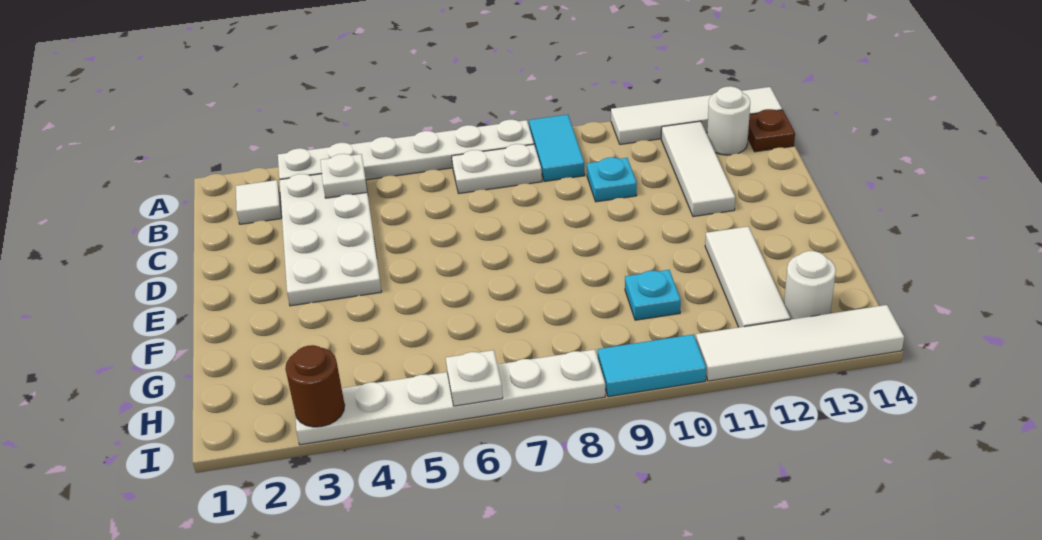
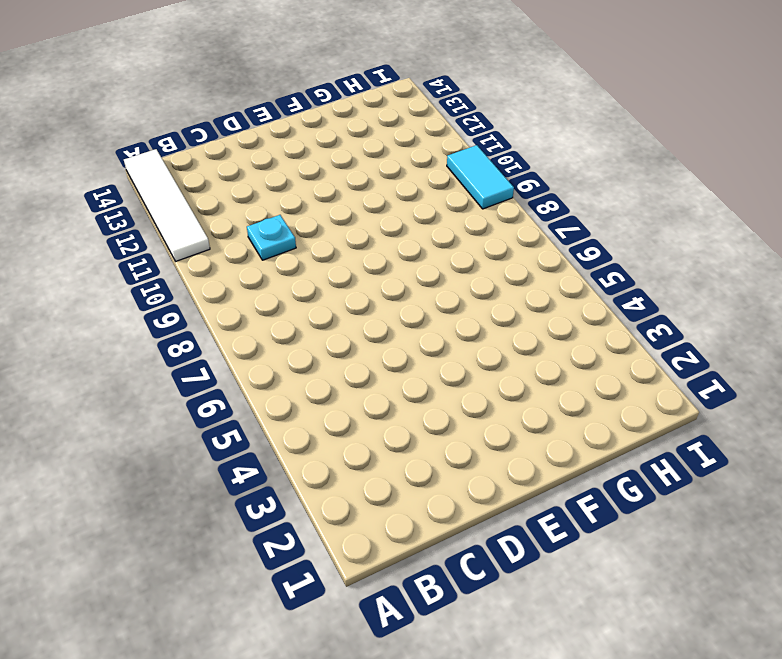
none -> white 1x6 plate [278,120,534,180]
none -> cyan 1x2 tile [529,115,585,181]
none -> white 1x1 tile [236,180,282,224]

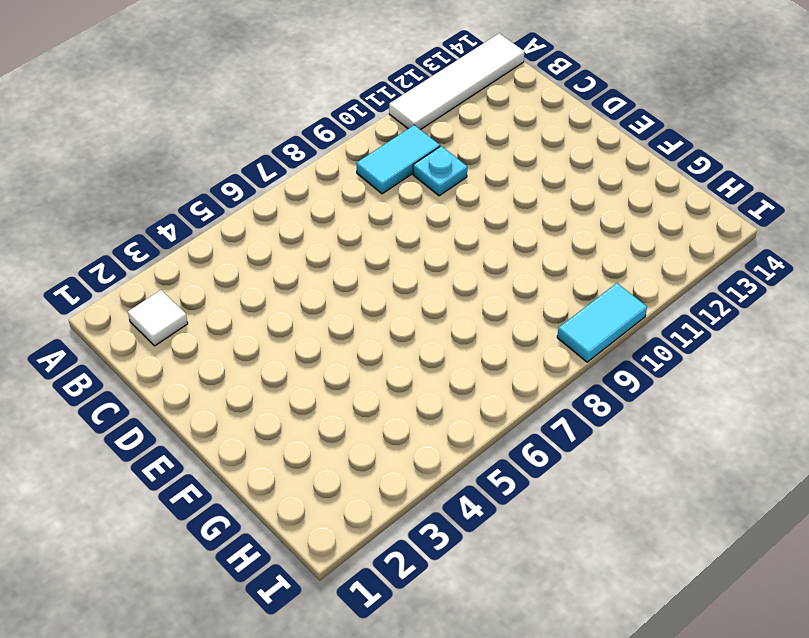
cyan 1x2 tile [356,125,440,194] -> cyan 1x2 tile turned to [529,115,585,181]
none -> white 1x6 plate [278,120,534,180]
none -> white 2x4 plate [279,174,382,306]
none -> white 1x2 plate [452,144,542,193]

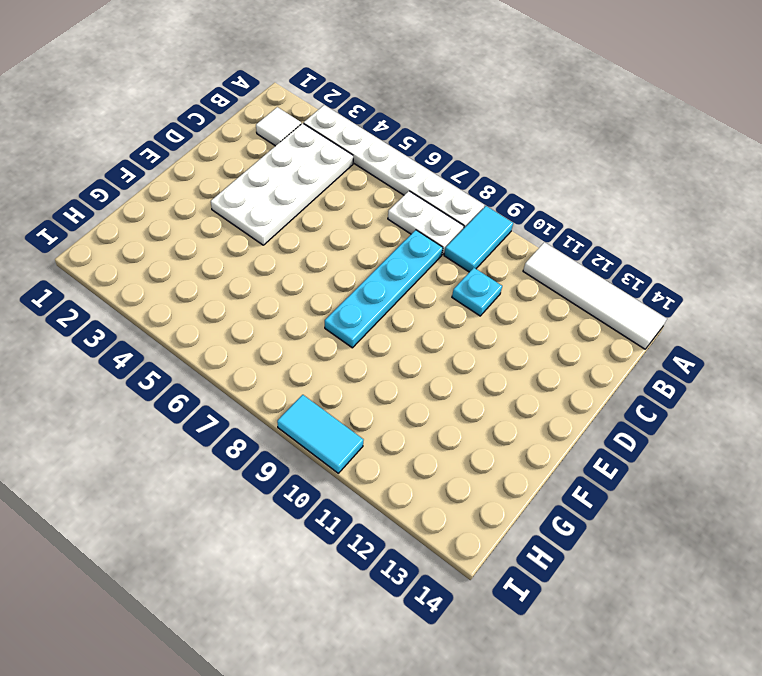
cyan 1x4 plate [325,230,443,348] -> none
none -> white 1x3 tile [661,121,735,217]
none -> white 1x1 round brick [707,86,750,155]
none -> brown 1x1 plate [748,109,795,152]

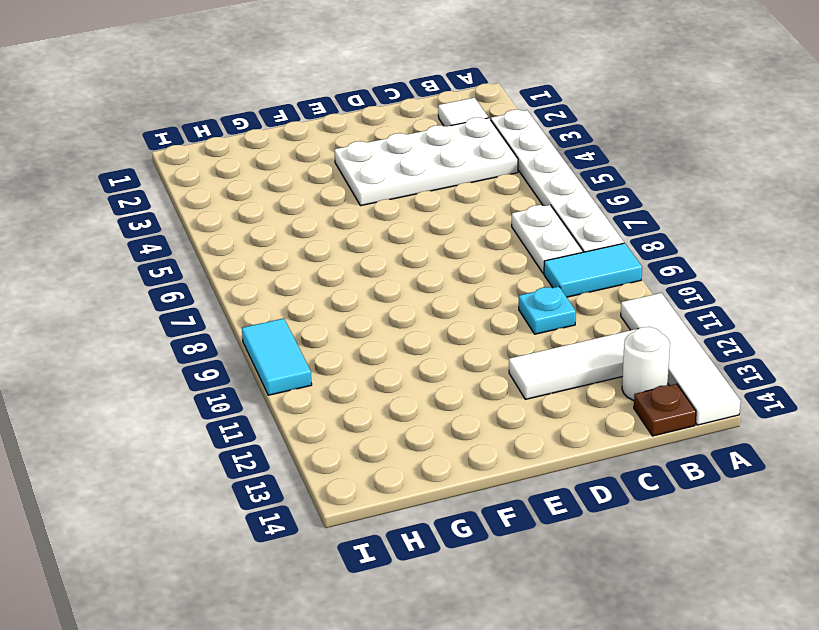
none -> white 1x3 tile [705,226,790,327]
none -> cyan 1x1 plate [625,270,681,320]
none -> white 1x1 round brick [784,251,836,319]

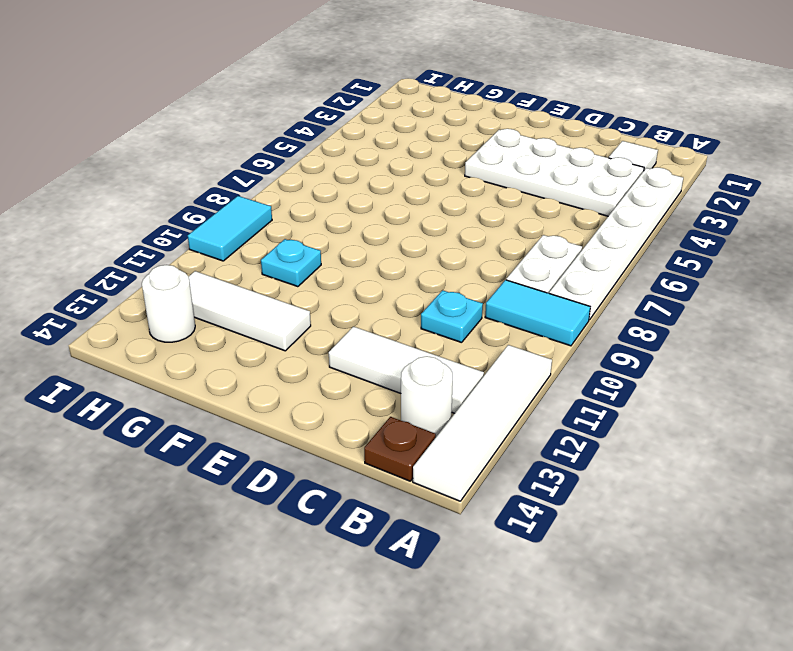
none -> white 1x6 plate [295,349,605,445]
none -> white 1x4 tile [696,305,904,381]
none -> white 1x1 plate [320,154,367,198]

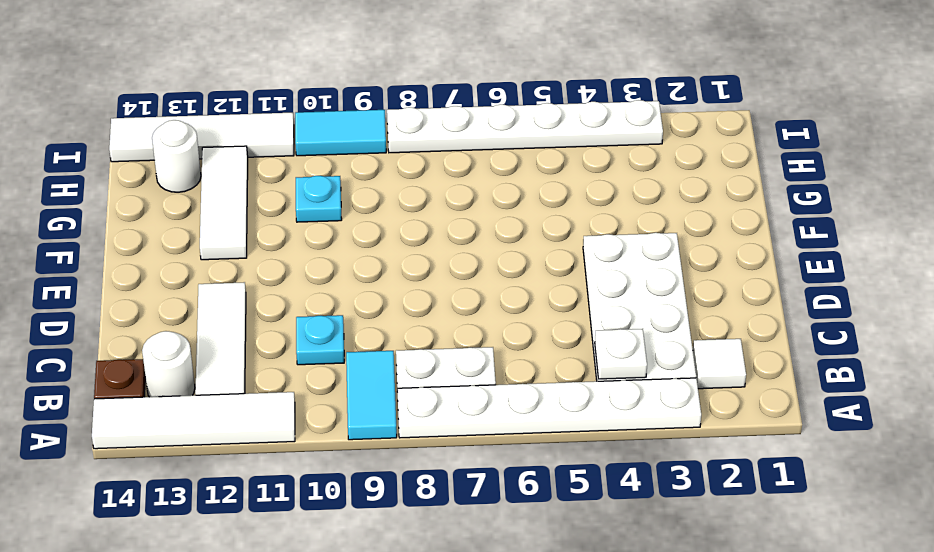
none -> brown 1x1 round brick [285,345,345,427]
none -> white 1x1 plate [446,350,503,406]

